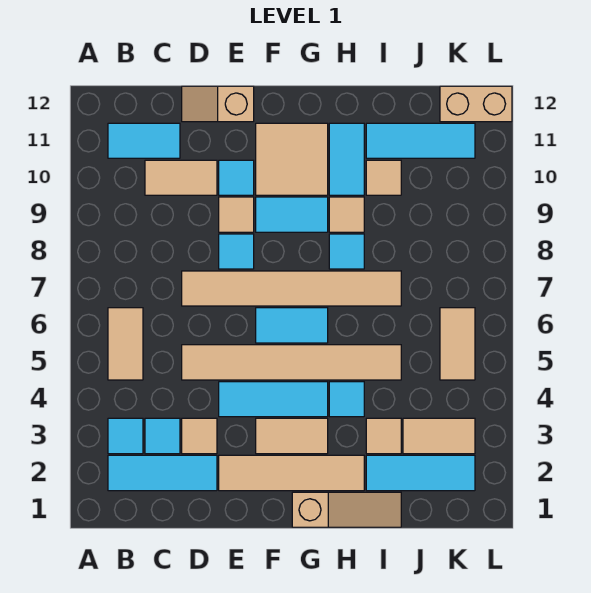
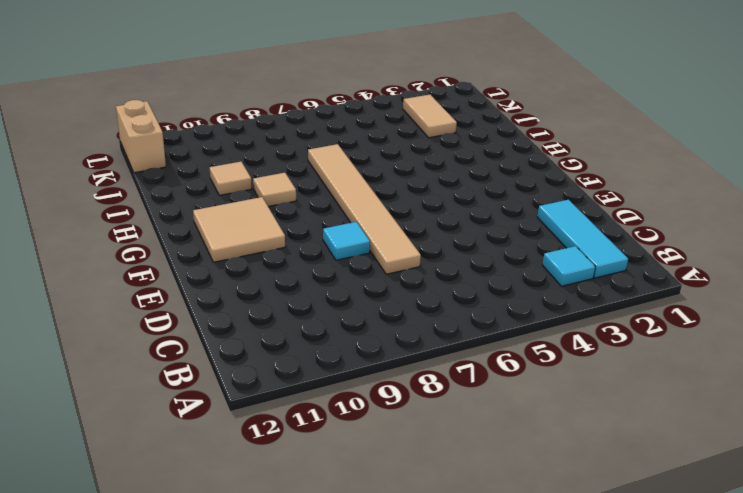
none -> tan 1x2 tile [108,308,143,380]
none -> cyan 1x2 tile [108,123,180,158]
none -> cyan 1x1 tile [145,418,180,454]
none -> tan 1x2 tile [145,160,217,195]

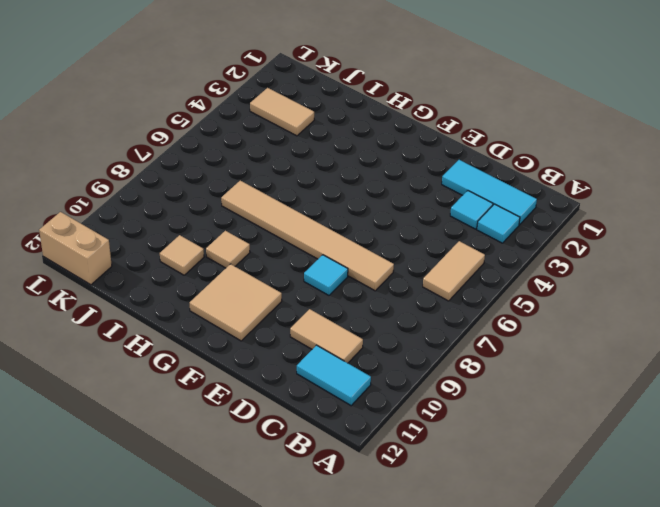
none -> tan 1x1 tile [182,418,217,454]
none -> tan 1x6 tile [182,345,401,380]
none -> tan 1x2 slope [182,86,254,122]
none -> tan 1x4 tile [219,455,364,491]

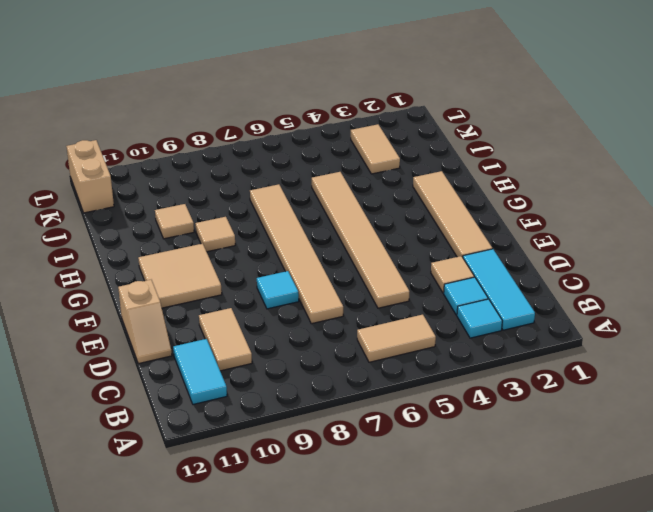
none -> cyan 1x3 tile [219,382,328,417]
none -> tan 1x1 tile [219,197,254,232]
none -> cyan 1x1 tile [219,160,254,195]
none -> tan 1x2 tile [256,418,328,454]

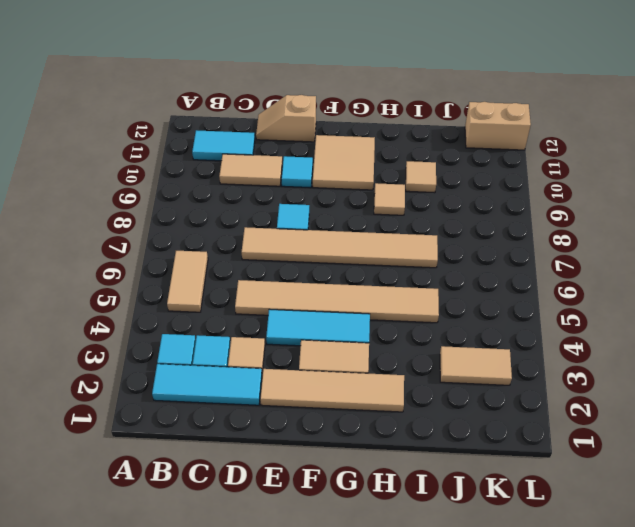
none -> tan 1x1 tile [219,197,254,232]
none -> cyan 1x2 tile [256,308,328,343]
none -> cyan 1x2 tile [256,197,328,232]
none -> tan 1x3 slope [292,492,401,527]

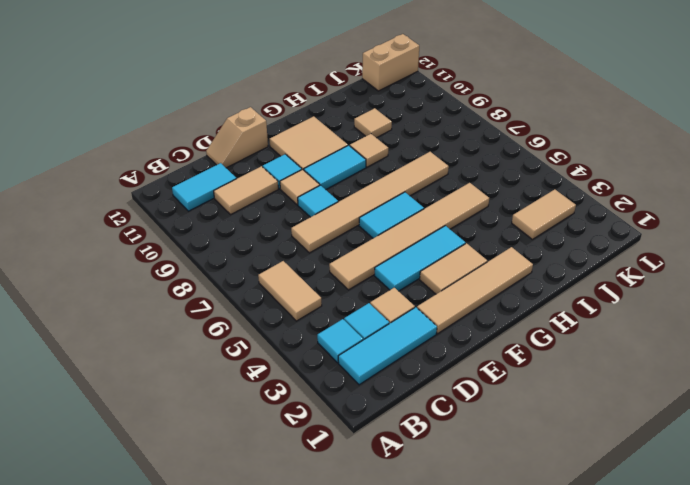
none -> tan 1x3 slope [292,492,401,527]
none -> cyan 1x1 tile [329,382,364,417]
none -> cyan 1x1 tile [329,234,364,269]
none -> cyan 1x2 tile [329,123,364,195]

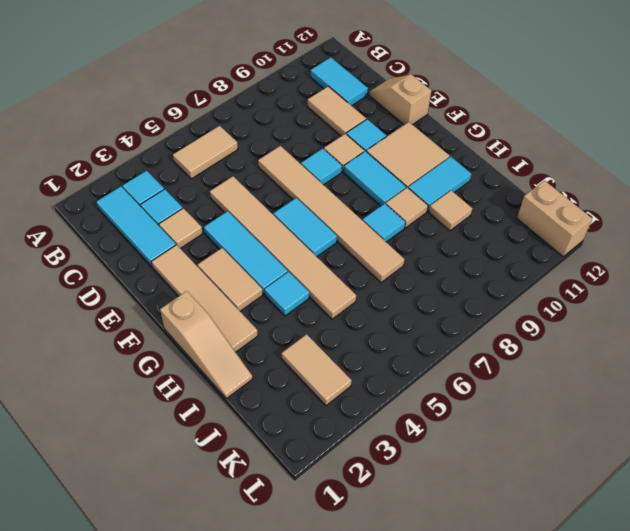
none -> cyan 1x3 tile [366,455,475,491]
none -> tan 1x1 tile [366,418,401,454]
none -> cyan 1x3 tile [366,123,475,158]
none -> tan 1x2 tile [440,308,475,380]

